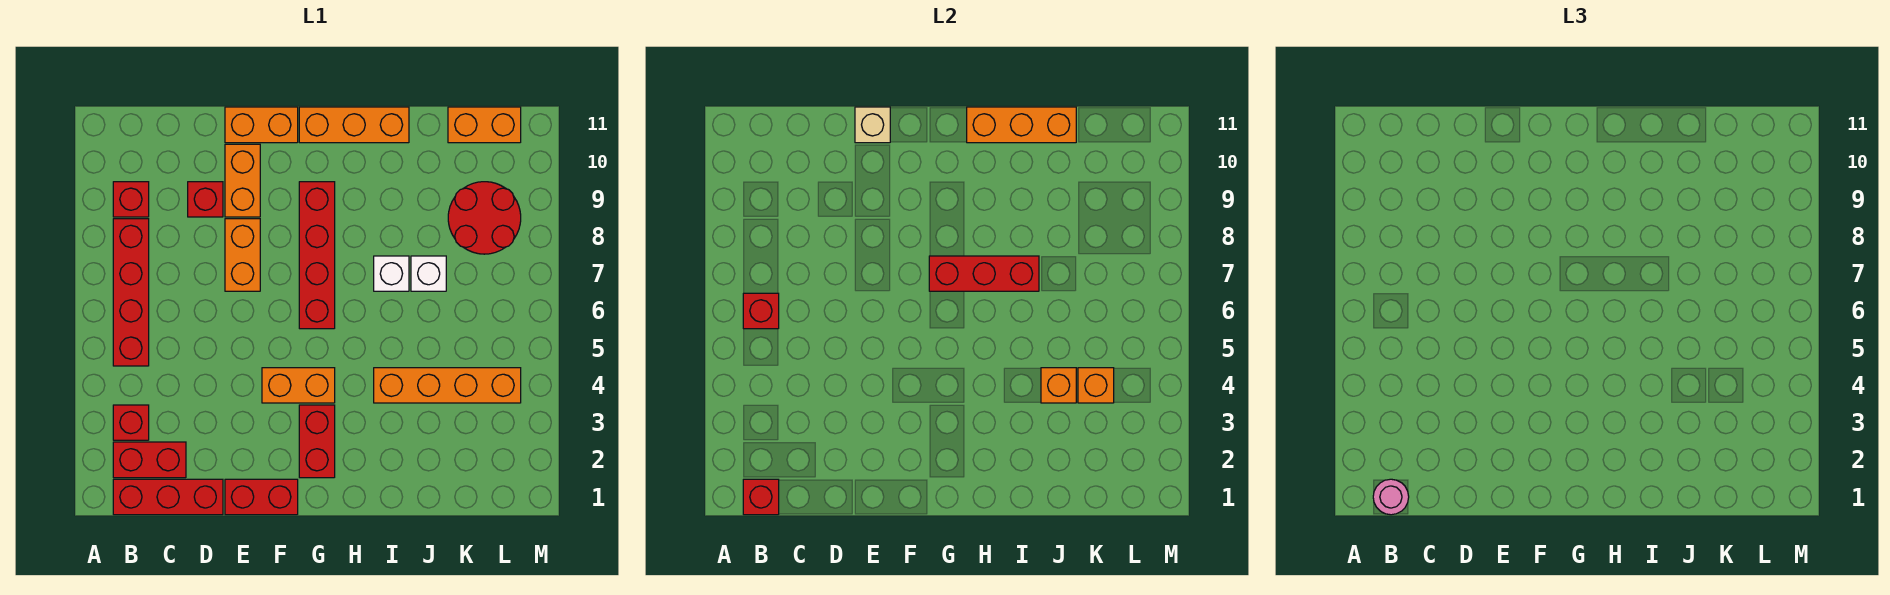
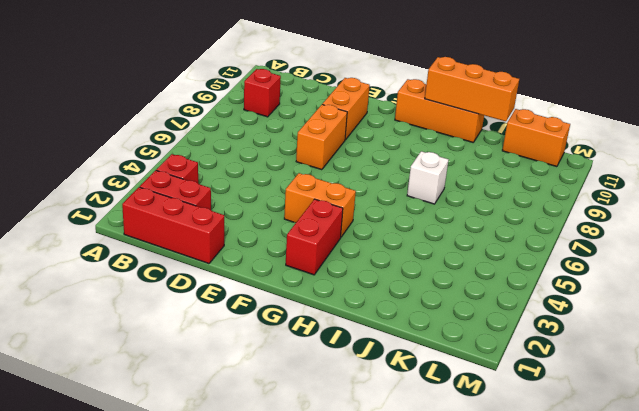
none -> red 1x4 brick [113,219,149,366]
none -> red 1x1 brick [188,182,223,217]
none -> red 1x2 brick [225,479,298,515]

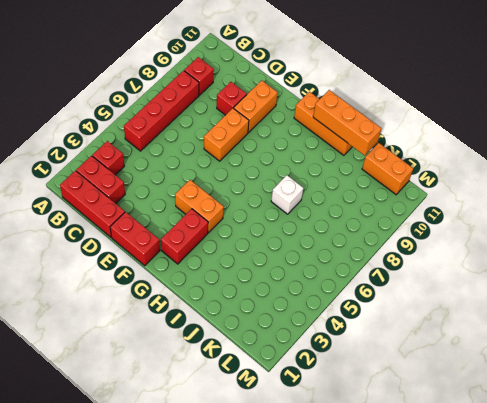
none -> orange 1x2 brick [225,107,298,143]
none -> red 1x4 brick [299,182,335,329]
none -> orange 1x4 brick [374,368,521,403]

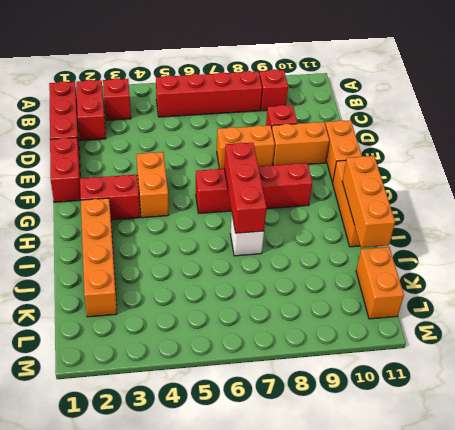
orange 1x4 brick [81,198,117,317] -> orange 1x4 brick moved to [374,368,521,403]
none -> white 1x1 brick [411,256,446,291]
none -> red 2x2 round brick [448,182,521,254]
none -> red 1x1 brick [743,479,779,515]

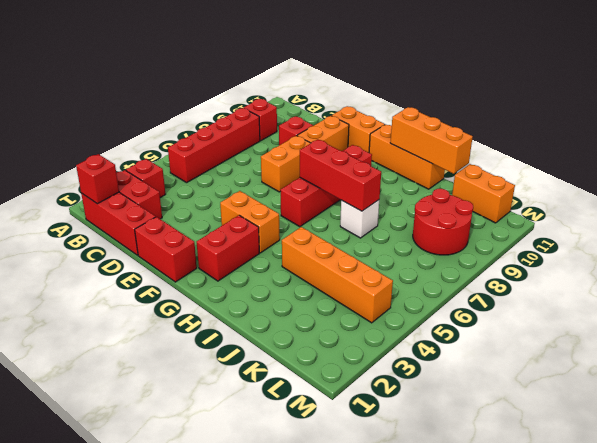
none -> white 1x1 brick [411,256,446,291]
none -> red 1x1 brick [743,293,779,329]
none -> tan 1x1 brick [855,107,890,143]

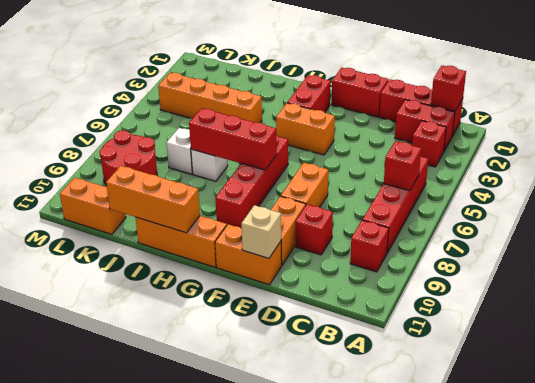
none -> orange 1x1 brick [1041,368,1076,403]
none -> orange 1x1 brick [1078,368,1114,403]
none -> pink 1x1 round brick [1373,479,1409,515]

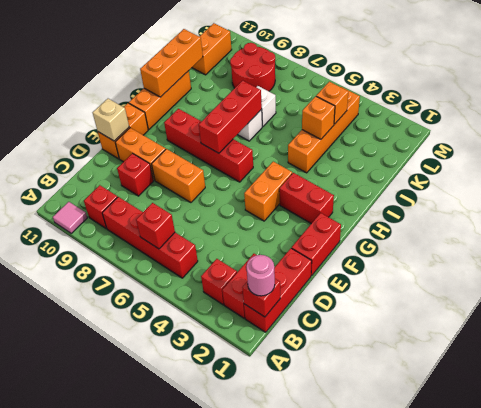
pink 1x1 tile [53,202,87,233] -> none

